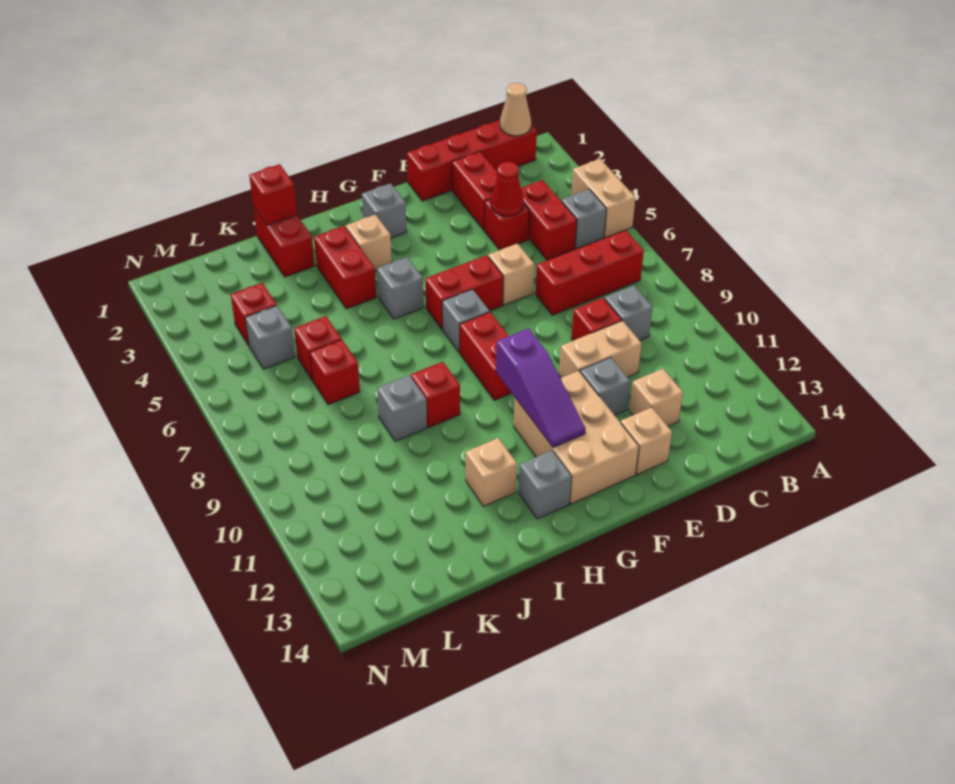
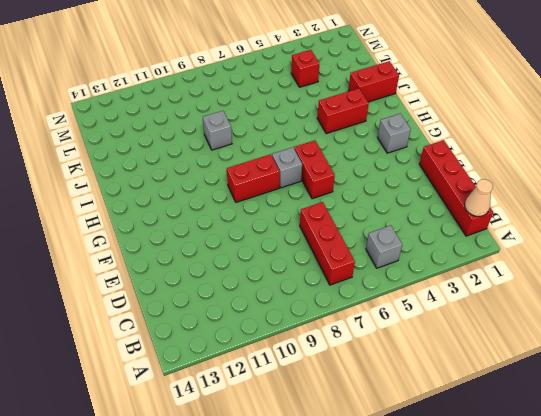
none -> tan 1x2 brick [571,159,636,238]
none -> red 1x2 brick [521,180,577,260]
none -> grey 1x1 brick [605,285,653,340]
none -> red 1x2 brick [452,152,498,230]

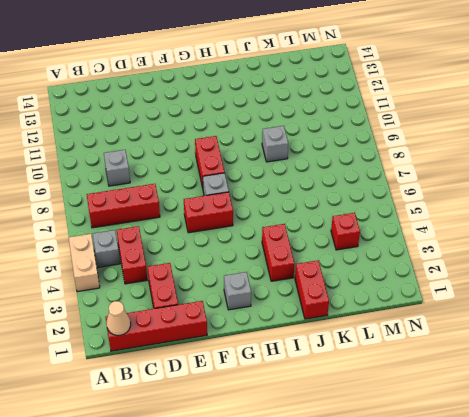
none -> red 1x1 brick [484,199,529,250]
none -> red 1x1 brick [571,298,622,341]
none -> tan 1x2 brick [559,321,642,378]
none -> tan 1x1 brick [629,369,683,426]

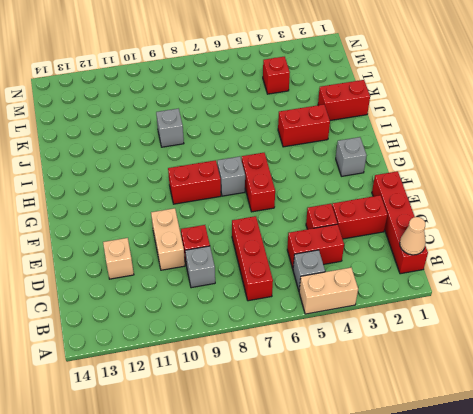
none -> tan 1x1 brick [488,244,534,305]
none -> grey 1x1 brick [580,357,630,415]
none -> tan 1x1 brick [621,407,672,475]
none -> tan 2x3 brick [514,371,639,504]

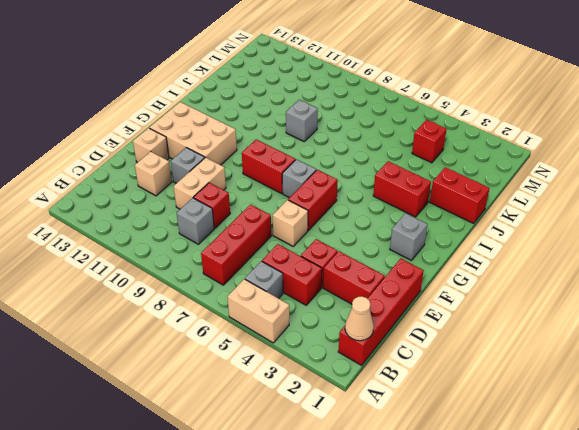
none -> tan 1x1 brick [346,215,392,270]
none -> grey 1x1 brick [377,257,424,319]
none -> grey 1x1 brick [518,450,572,519]
none -> red 1x1 brick [411,362,460,427]

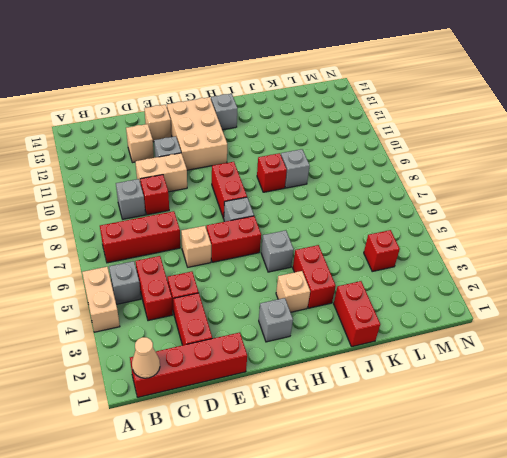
none -> tan 1x1 brick [466,438,517,506]
none -> red 1x1 brick [294,316,341,380]
none -> red 1x1 brick [310,340,360,405]
none -> grey 1x1 brick [245,306,295,369]

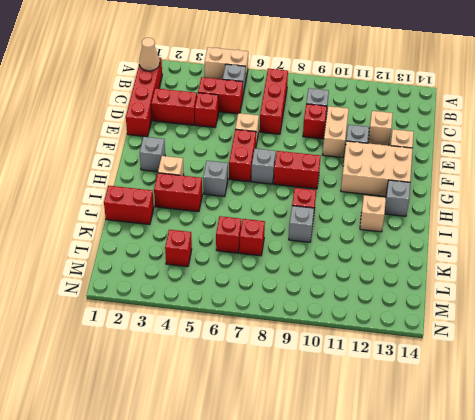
none -> grey 1x1 brick [245,306,295,369]
none -> red 1x1 cone [491,162,524,216]
none -> purple 1x3 slope [496,328,585,447]
none -> red 1x1 brick [249,164,297,225]

